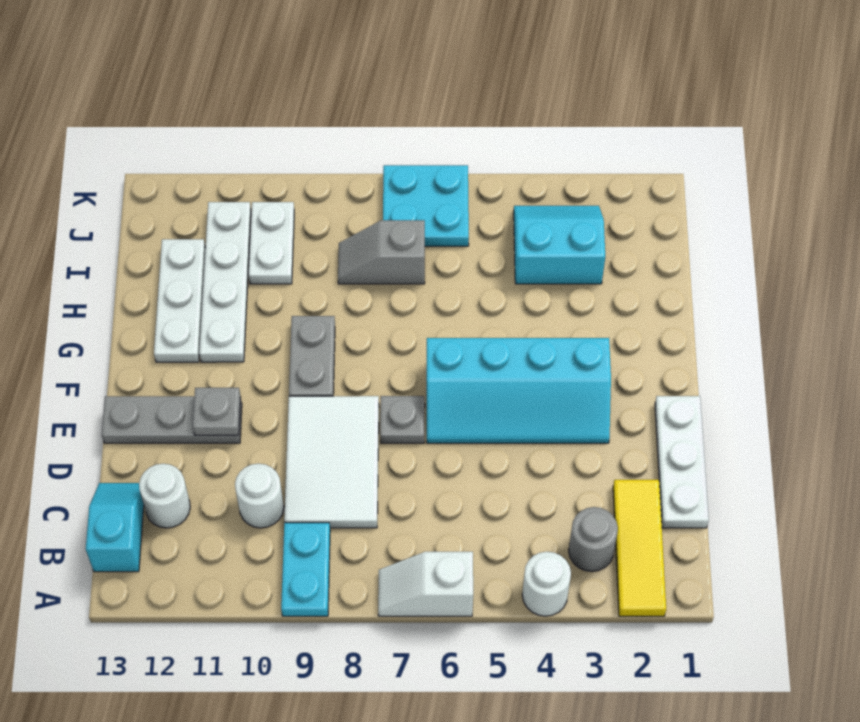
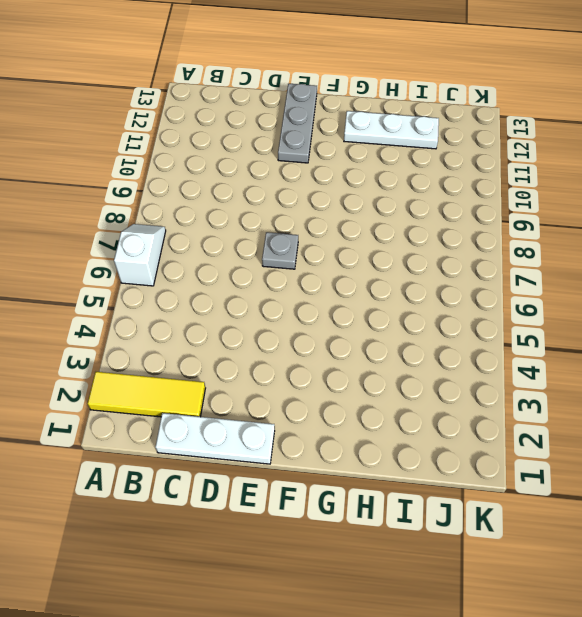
none -> white 1x1 round brick [522,552,571,616]
none -> cyan 1x2 plate [281,523,330,616]
none -> grey 1x1 round brick [569,507,618,572]

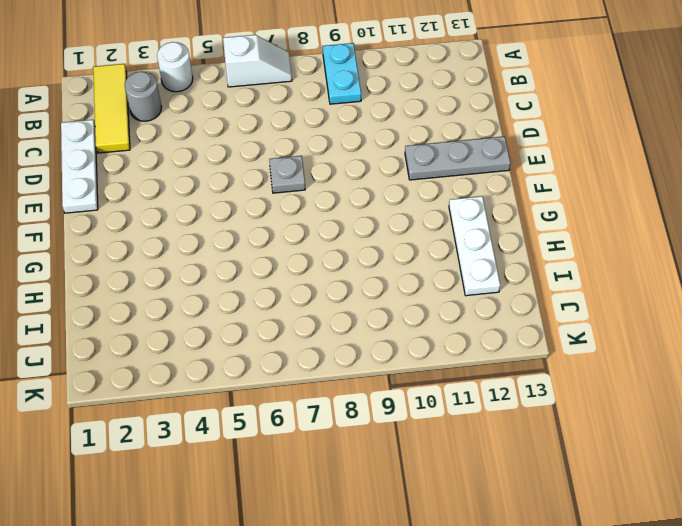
none -> cyan 1x2 slope [86,483,144,572]
none -> white 2x3 tile [284,396,379,528]
none -> white 1x1 round brick [235,464,284,528]

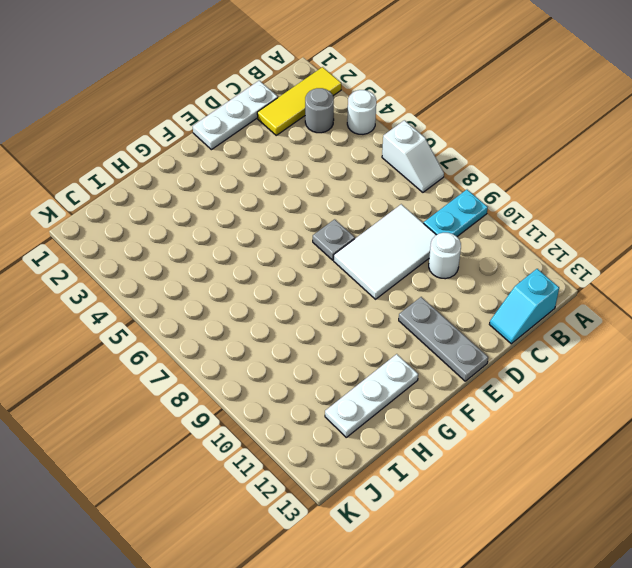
none -> white 1x1 round brick [139,464,190,528]
none -> cyan 2x4 slope [427,338,611,443]
none -> grey 1x2 plate [289,316,335,396]

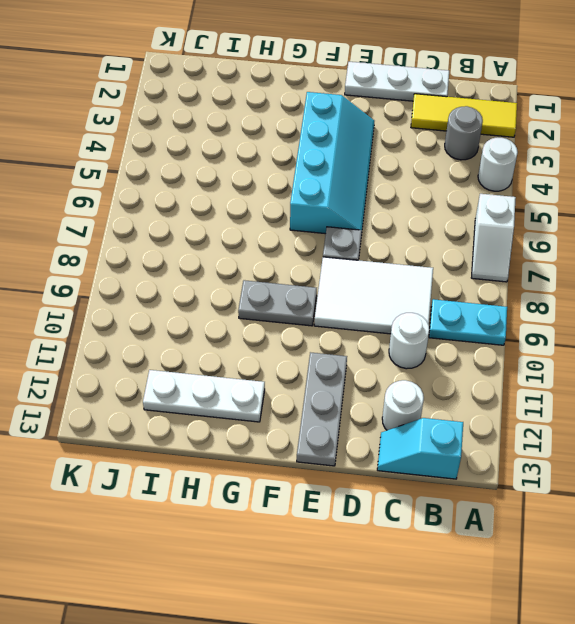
none -> white 1x4 plate [199,202,251,362]
none -> cyan 2x2 slope [514,206,605,284]
none -> grey 1x2 slope [338,220,425,284]

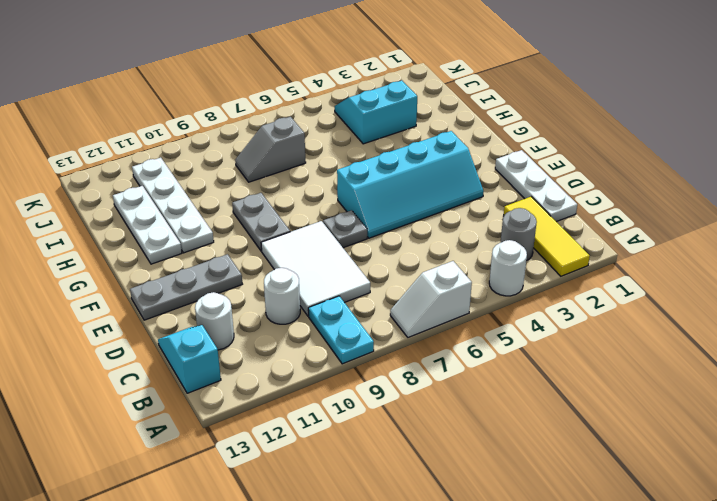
none -> white 1x2 plate [249,202,294,284]
none -> cyan 2x2 plate [383,165,469,246]
none -> grey 1x1 plate [193,388,241,435]

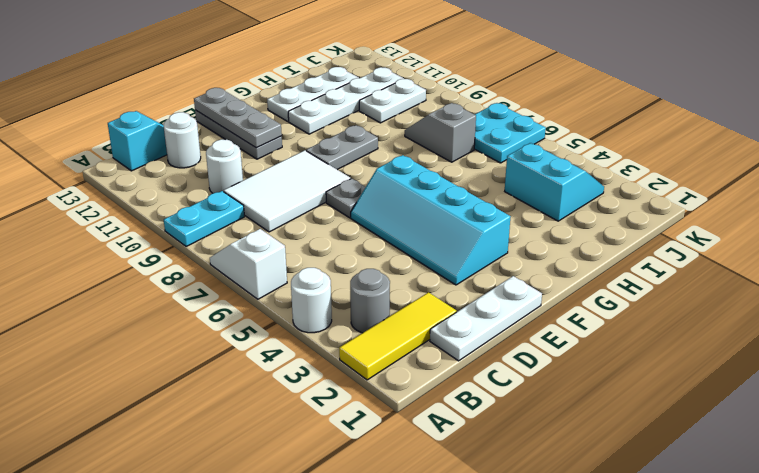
grey 1x3 plate [194,88,282,148] -> grey 1x1 plate [193,388,241,435]

